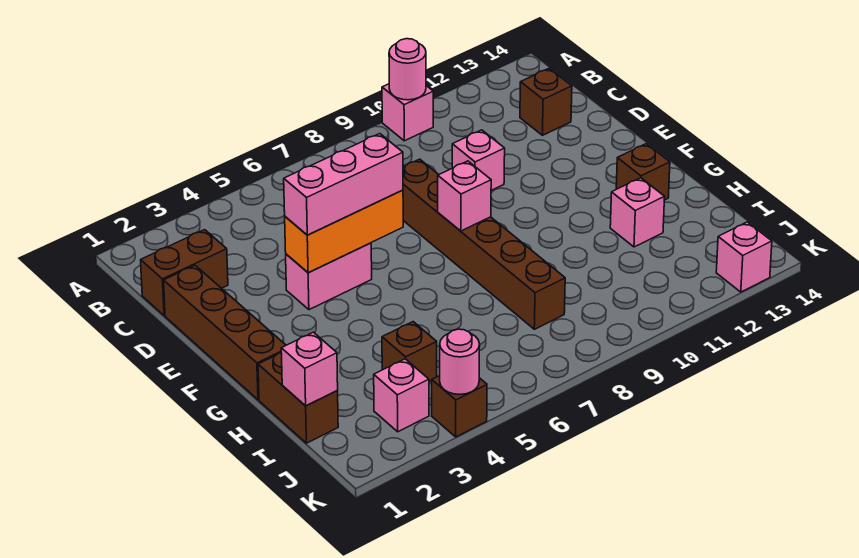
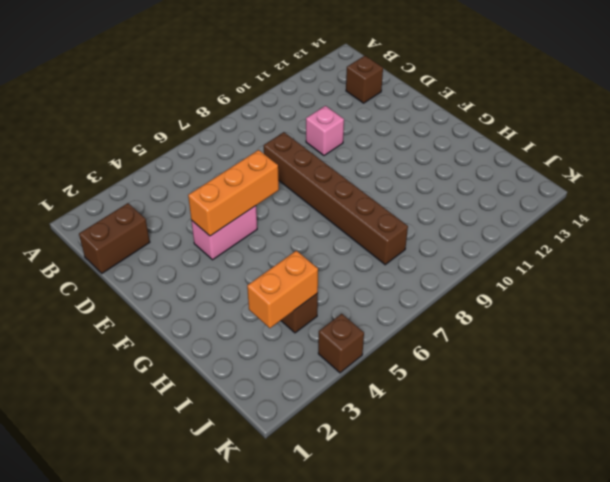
orange 1x2 brick [247,251,318,328] -> none
none -> pink 1x1 brick [382,84,433,141]
none -> brown 1x4 brick [164,265,286,400]
none -> brown 1x1 brick [616,144,670,200]

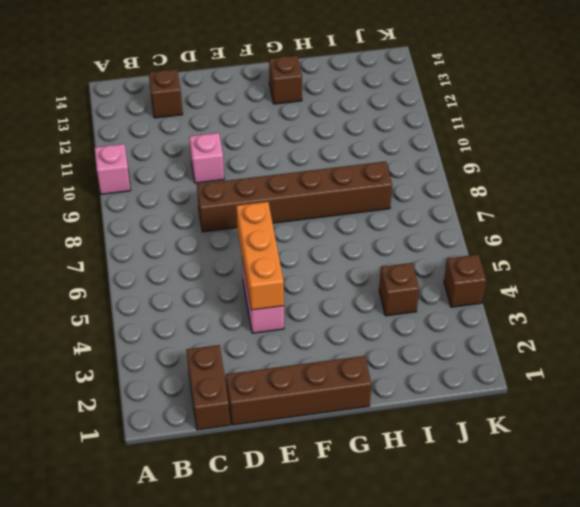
none -> brown 1x2 brick [258,353,338,443]
none -> pink 1x1 brick [610,178,665,247]
none -> pink 1x1 brick [374,359,429,432]

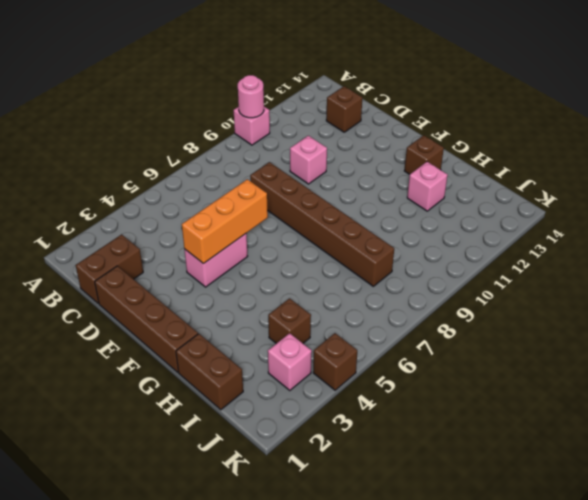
none -> pink 1x1 brick [716,222,772,292]
none -> pink 1x1 brick [438,161,491,231]
none -> pink 1x1 brick [281,332,338,406]

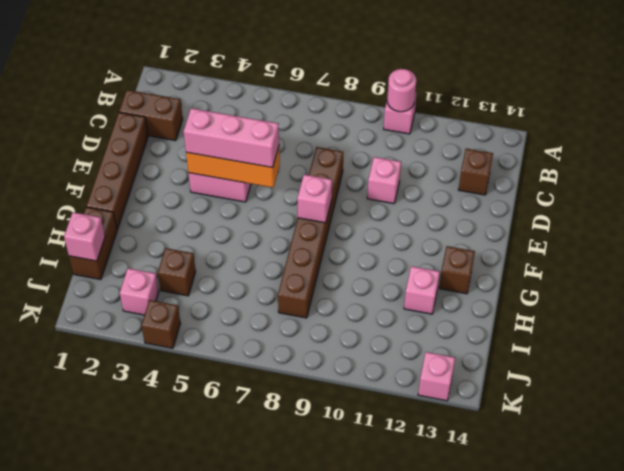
none -> pink 1x1 round brick [440,329,480,394]

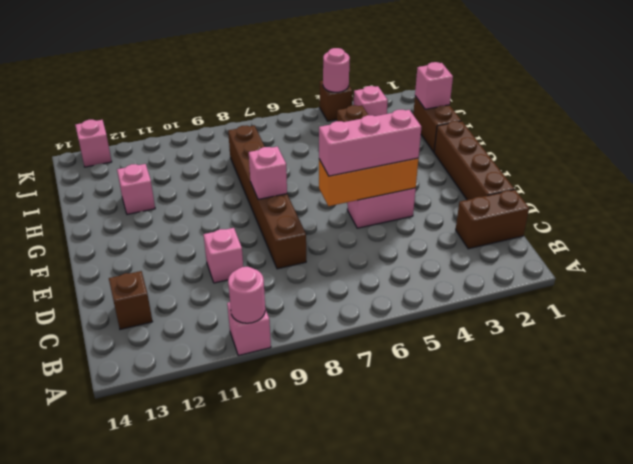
none -> brown 1x1 brick [616,144,670,200]

